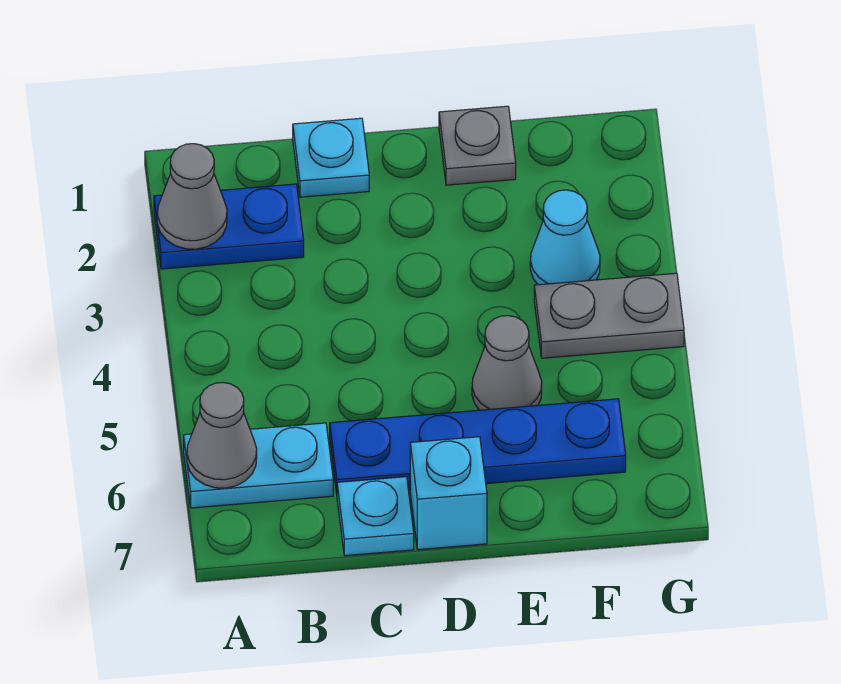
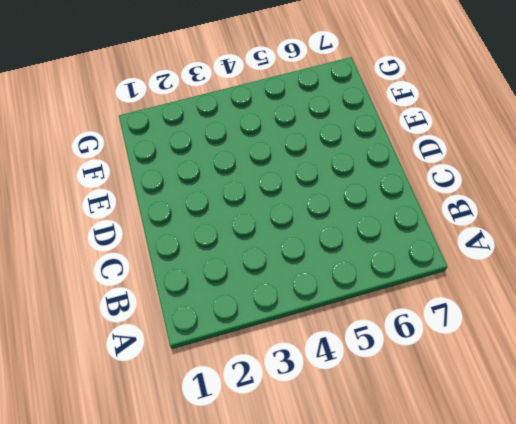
none -> blue 1x2 plate [154,184,304,269]
none -> cyan 1x2 plate [184,423,333,508]
none -> cyan 1x1 plate [293,118,369,197]

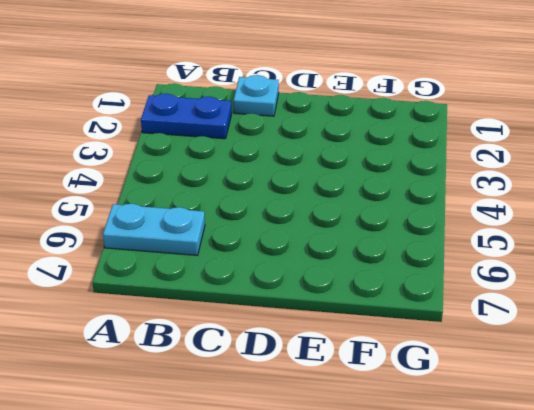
none -> blue 1x4 plate [330,399,626,493]
none -> cyan 1x1 plate [337,477,414,556]
none -> cyan 1x1 brick [410,437,487,550]

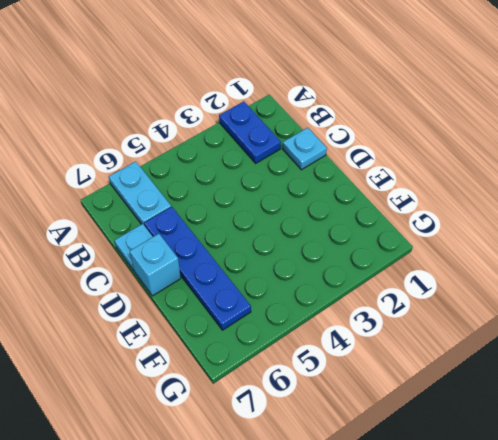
none -> grey 1x1 plate [439,106,516,185]
none -> grey 1x1 cone [472,316,542,410]
none -> cyan 1x1 cone [530,190,600,285]

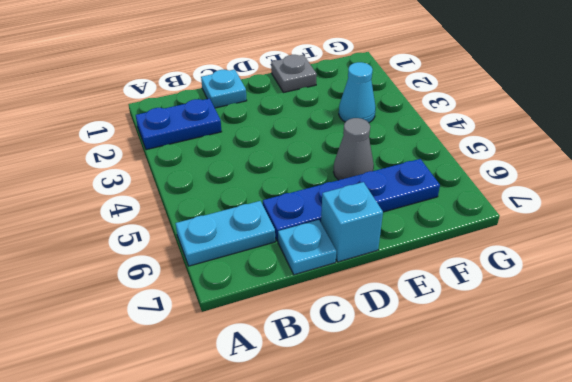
none -> grey 1x2 plate [534,273,684,358]
none -> grey 1x1 cone [157,144,227,249]
none -> grey 1x1 cone [187,382,257,488]

